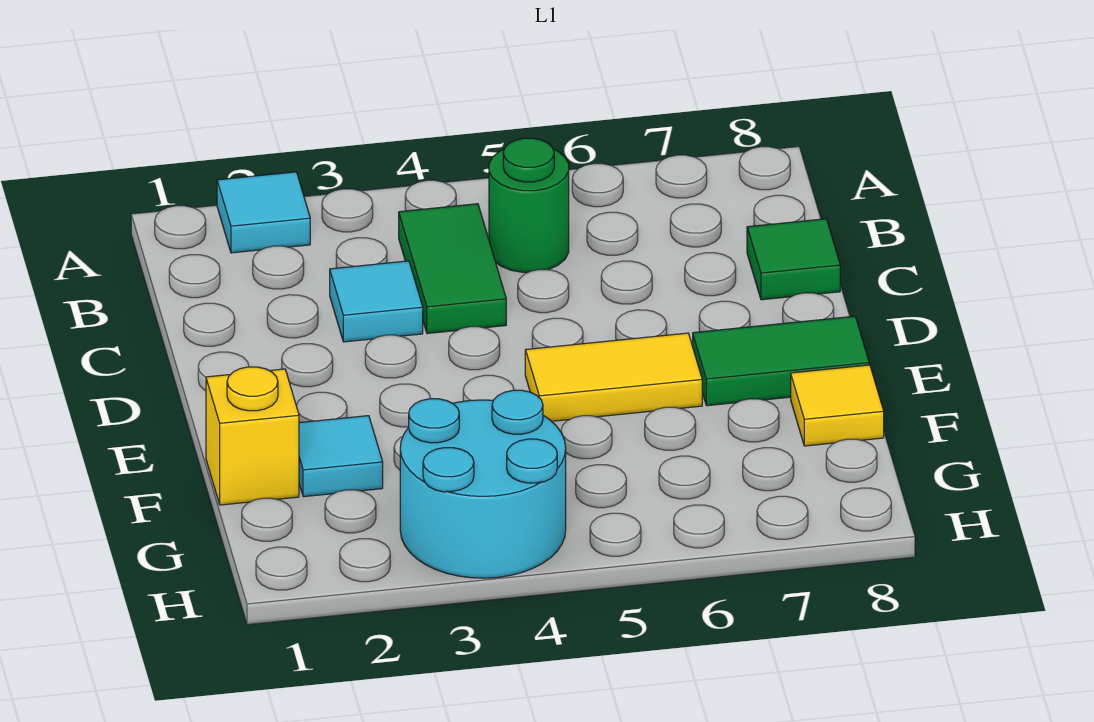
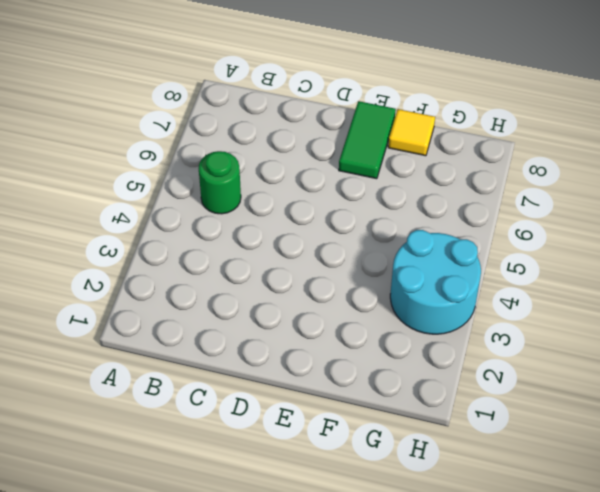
none -> cyan 1x1 tile [217,172,310,253]
none -> green 1x2 tile [399,204,506,333]

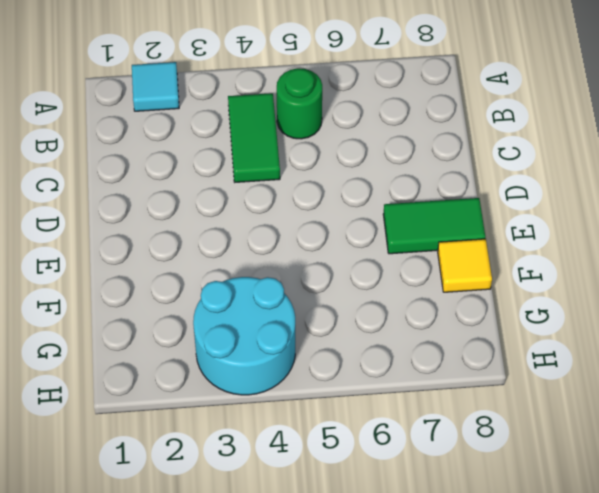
none -> cyan 1x1 tile [330,261,423,342]
none -> green 1x1 tile [747,219,840,300]

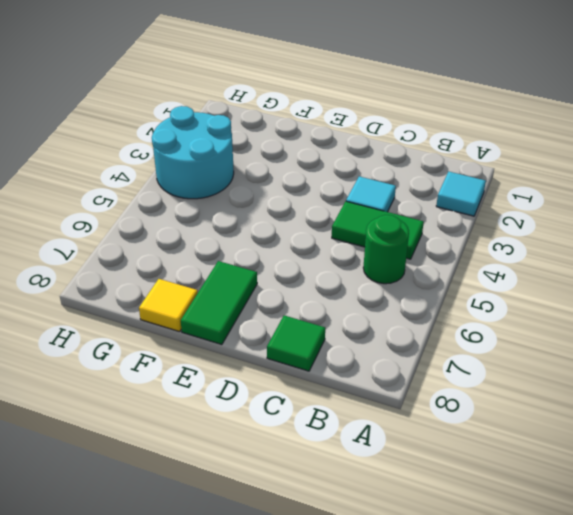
none -> yellow 1x2 tile [525,333,702,421]
none -> yellow 1x1 brick [206,367,299,505]

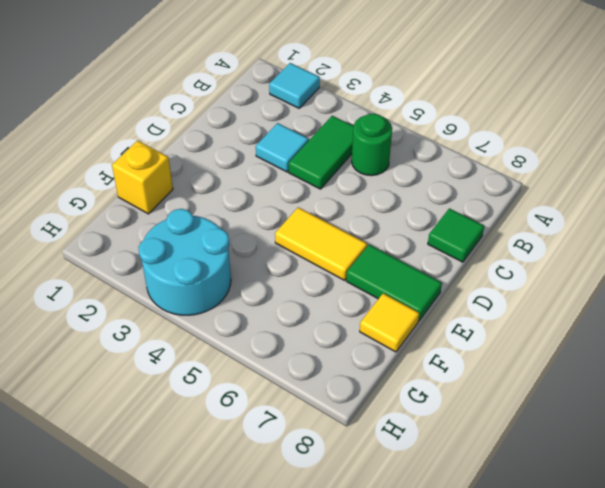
none -> cyan 1x1 tile [299,416,383,497]

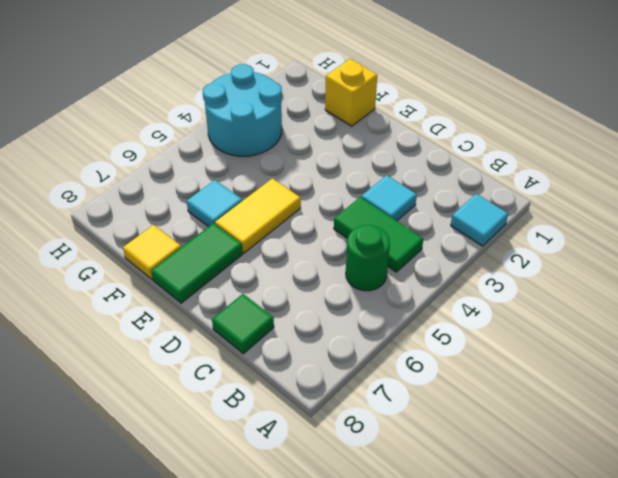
cyan 1x1 tile [187,180,242,227] -> cyan 1x1 tile moved to [299,416,383,497]

